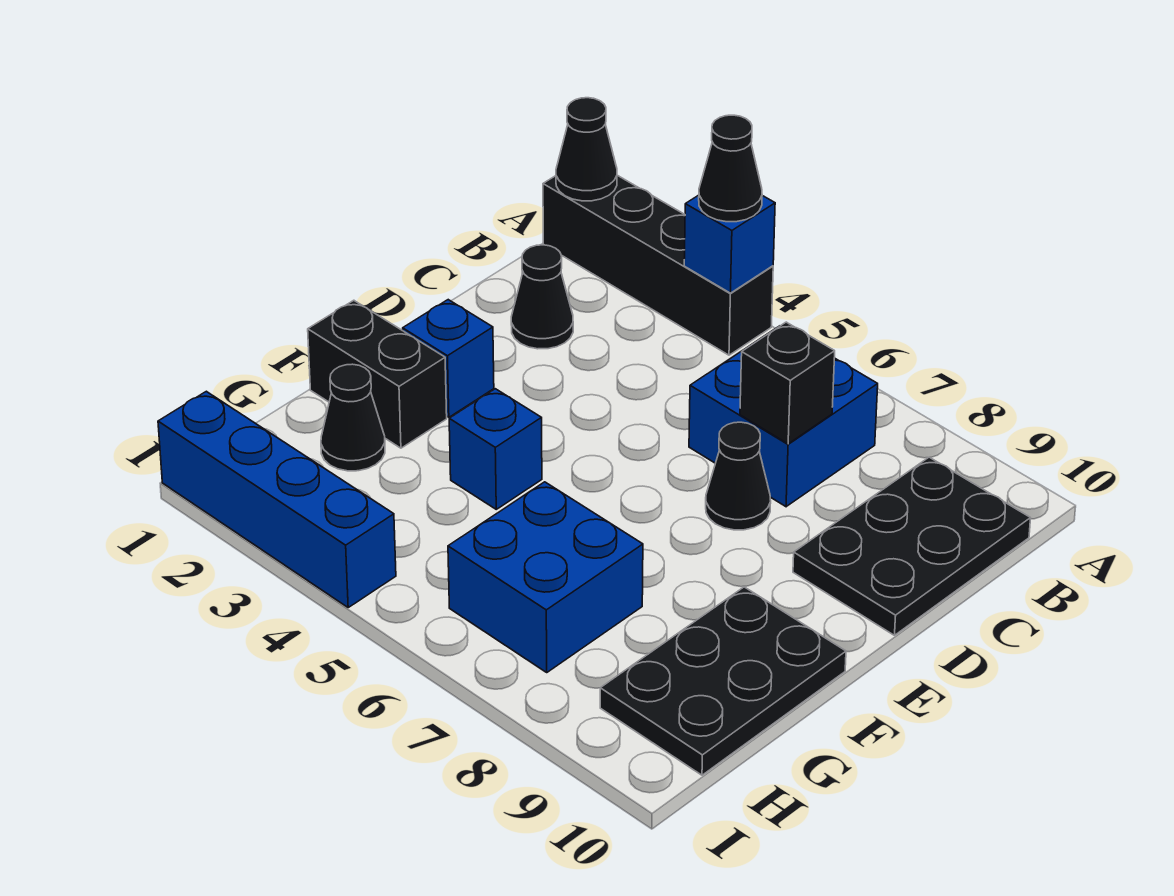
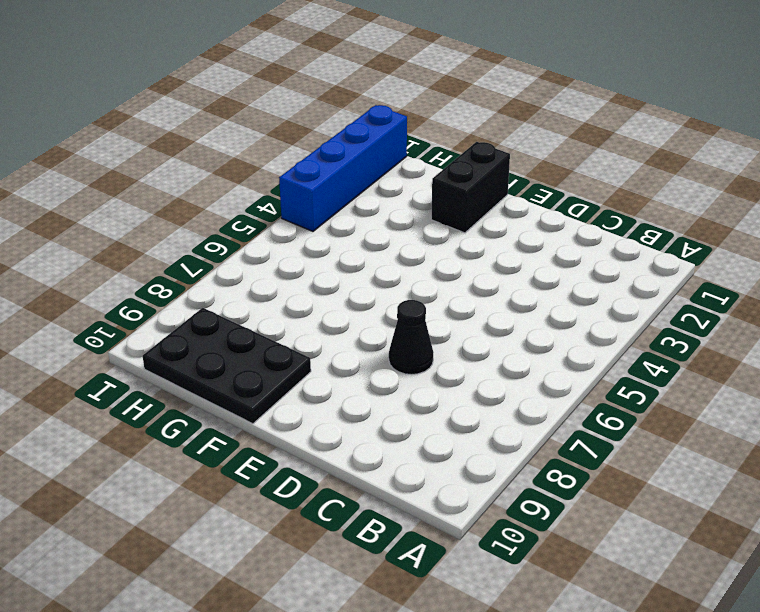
none -> black 1x4 brick [543,175,773,355]
none -> blue 2x2 brick [689,327,878,507]
none -> black 2x3 plate [793,457,1031,635]

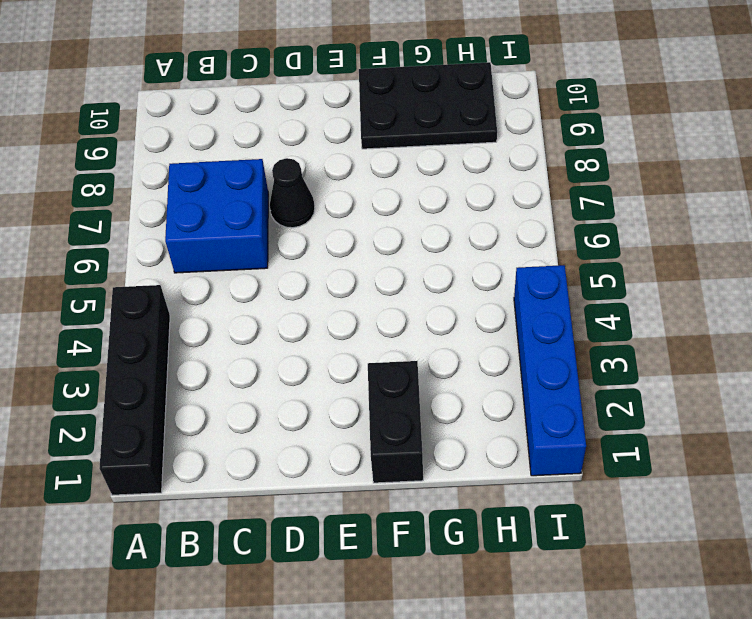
none -> black 2x3 plate [793,457,1031,635]
none -> black 1x1 cone [511,245,573,349]
none -> blue 1x1 brick [403,300,494,417]

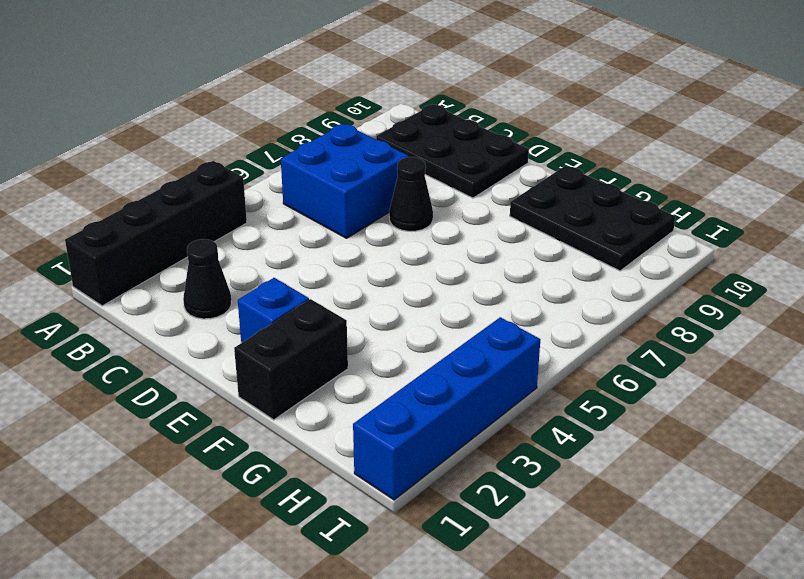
none -> blue 1x1 brick [449,389,542,509]
none -> black 1x1 cone [321,364,385,471]
none -> blue 2x2 brick [448,482,643,672]

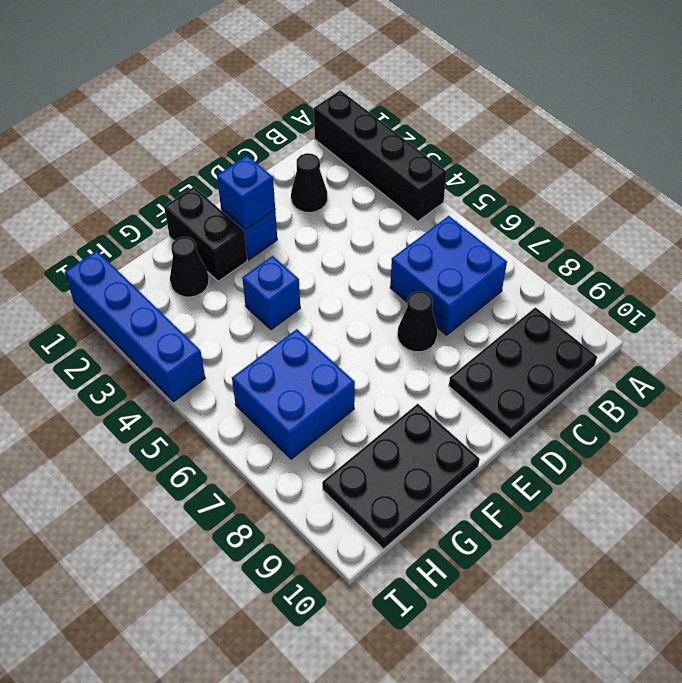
blue 1x1 brick [217,155,275,229] -> blue 1x1 brick moved to [684,195,775,293]
none -> black 1x1 cone [556,98,617,201]
none -> black 1x1 brick [740,322,835,444]
none -> black 1x1 cone [699,115,762,222]

